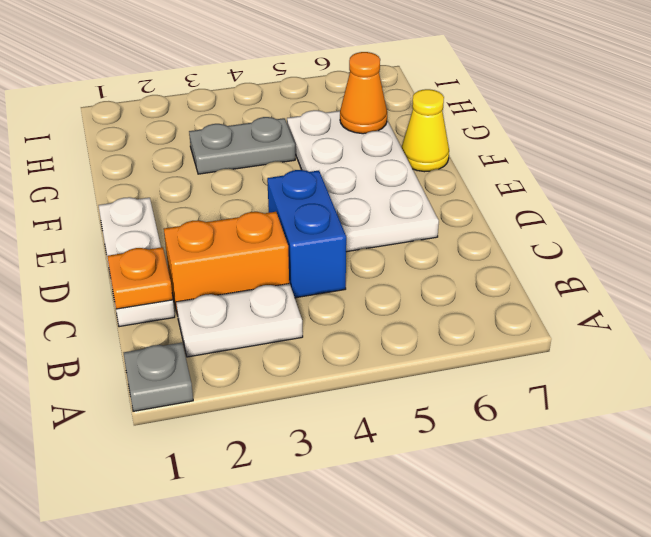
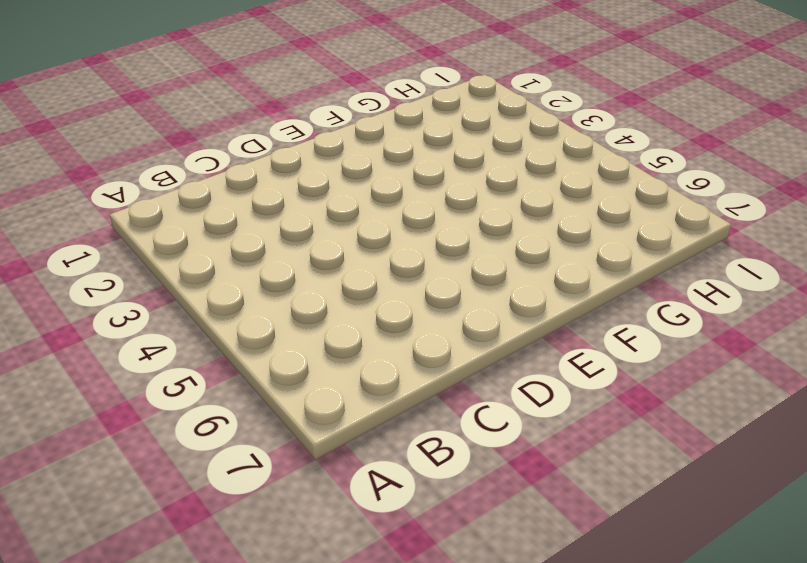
none -> grey 1x1 plate [124,343,193,411]
none -> white 1x2 plate [176,284,303,357]

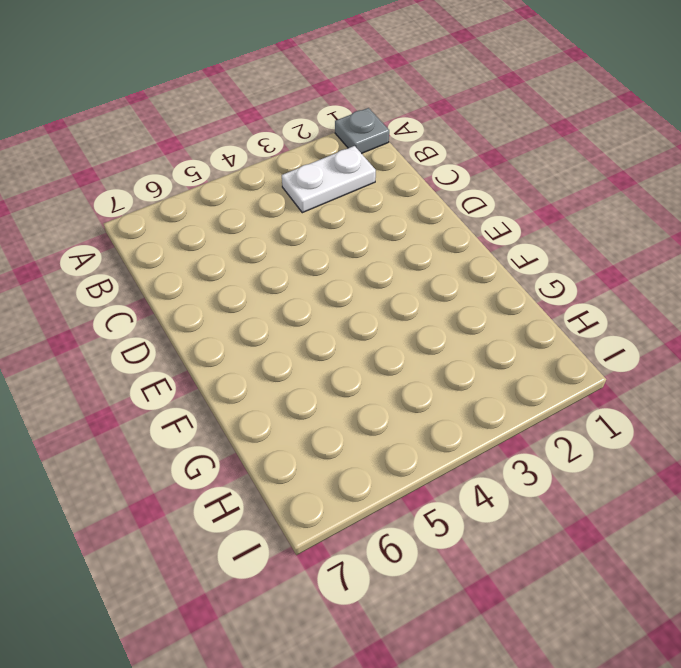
none -> white 1x3 plate [99,197,175,327]
none -> orange 1x2 brick [164,212,289,316]

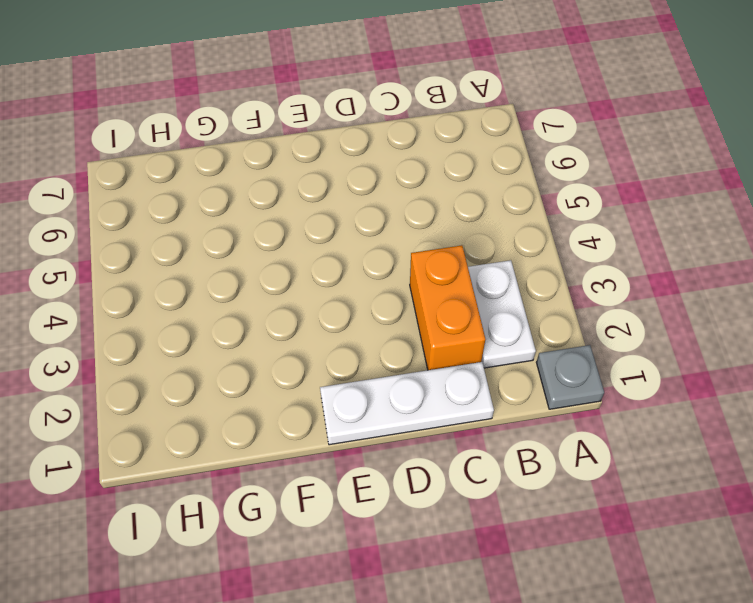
none -> blue 1x2 brick [267,170,346,298]
none -> white 2x4 plate [287,110,439,252]

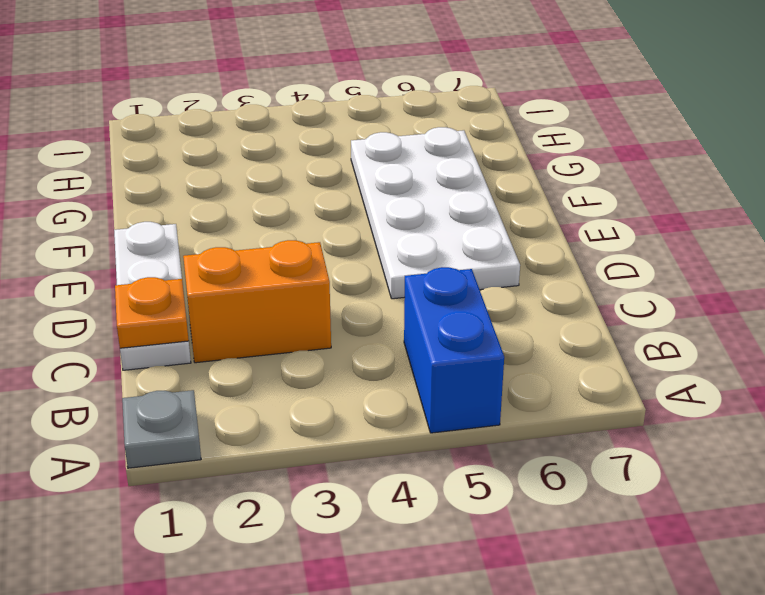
blue 1x2 brick [404,267,504,433] -> blue 1x2 brick moved to [267,170,346,298]
none -> white 1x2 plate [176,284,303,357]
none -> yellow 1x1 cone [401,89,449,172]

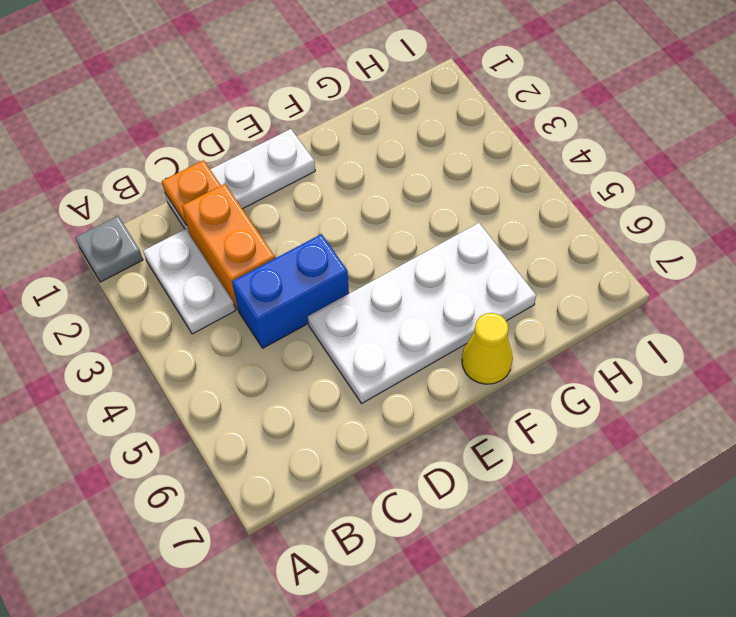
none -> grey 1x2 plate [189,117,295,174]
none -> orange 1x1 cone [340,52,387,134]

